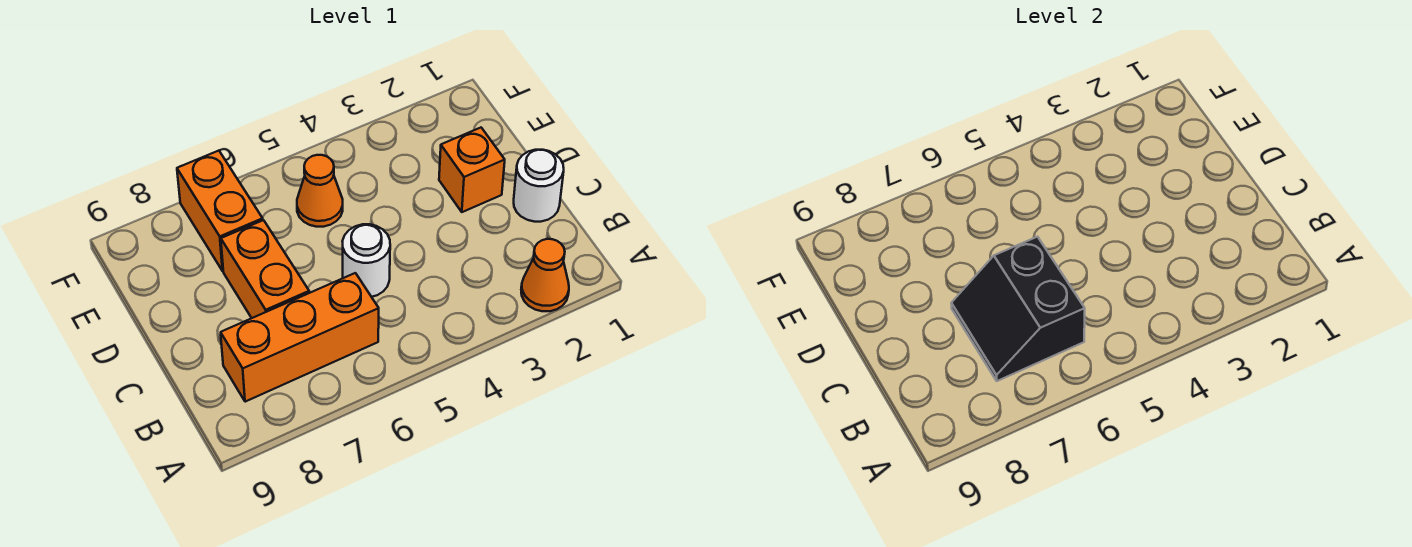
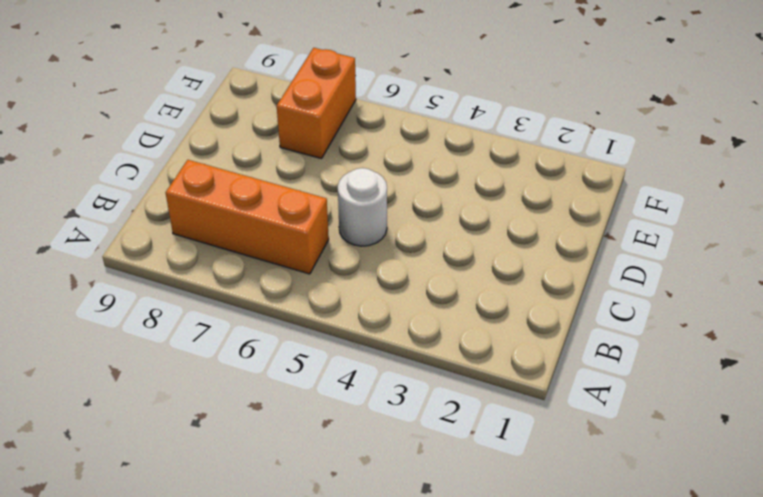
none -> orange 1x1 cone [521,239,569,311]
none -> white 1x1 round brick [514,150,564,222]

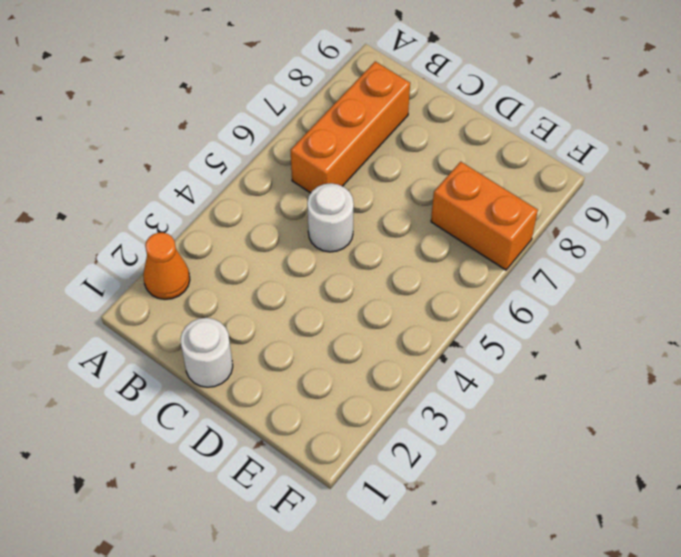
none -> orange 1x2 brick [221,220,309,318]
none -> orange 1x1 brick [439,128,505,212]

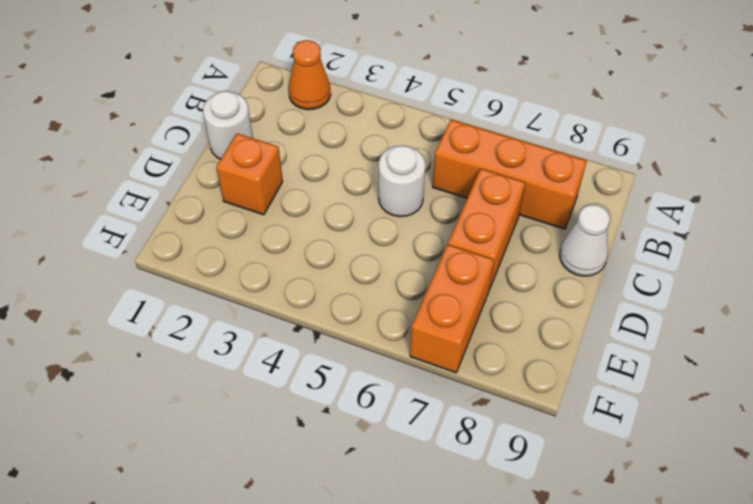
white 1x1 cone [560,205,610,276] -> none
none -> orange 1x1 cone [297,155,343,227]
none -> black 2x2 slope [951,237,1085,381]

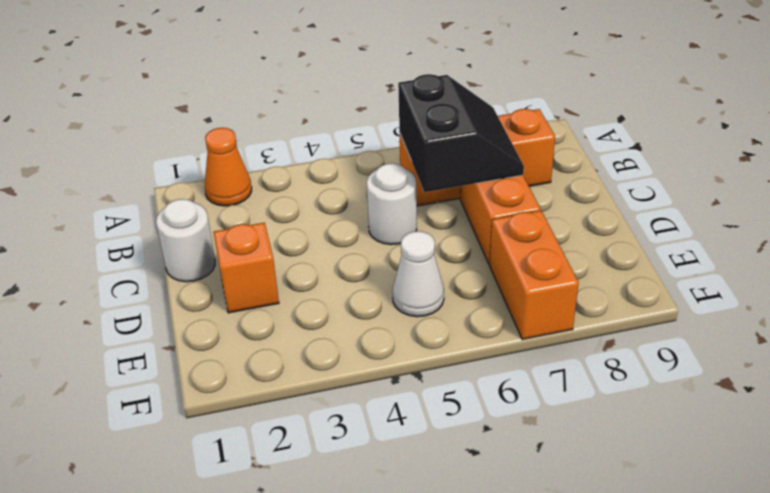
white 1x1 cone [392,231,444,317] -> orange 1x1 cone [297,155,343,227]

